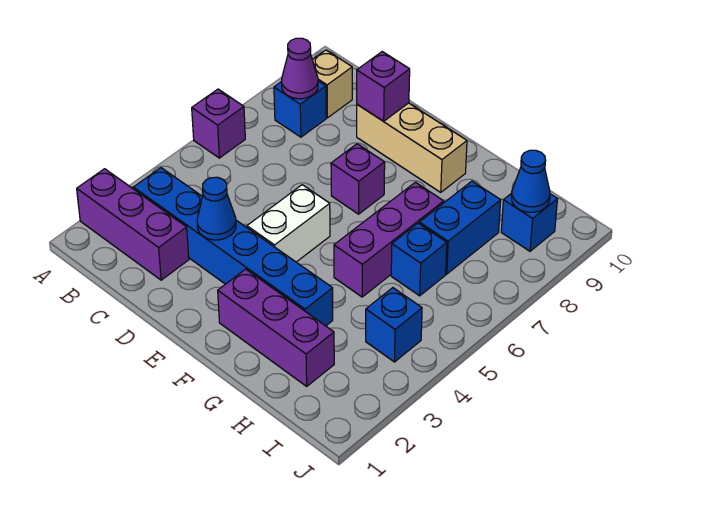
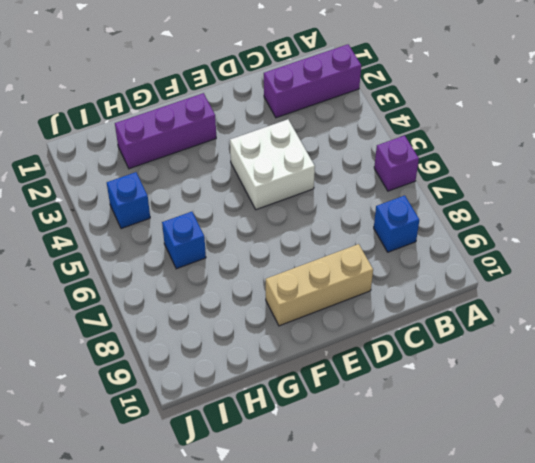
white 2x2 brick [230,119,315,210] -> white 1x2 brick [247,185,330,262]
none -> blue 1x6 brick [133,168,333,326]
none -> tan 1x1 brick [312,50,352,118]
none -> purple 1x1 brick [331,144,385,214]

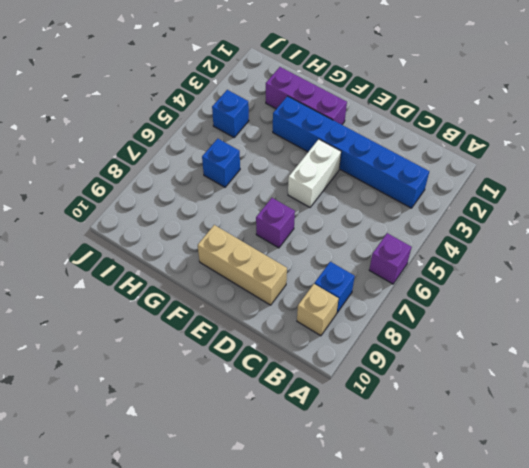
none -> purple 1x3 brick [77,169,189,280]
none -> purple 1x3 brick [334,182,444,297]
none -> blue 1x2 brick [419,181,501,274]

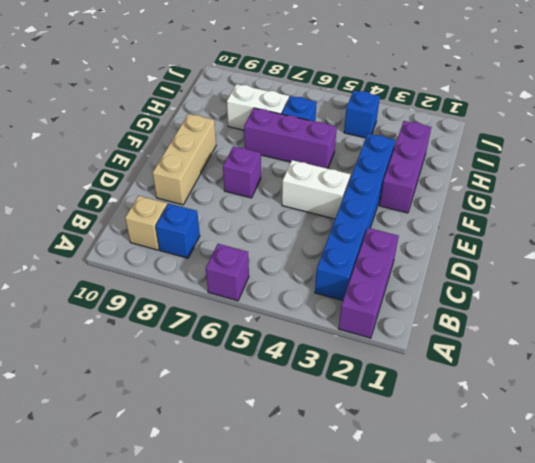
white 1x2 brick [227,84,289,130] -> blue 1x2 brick [419,181,501,274]
none -> blue 1x1 brick [501,193,557,251]
none -> purple 1x1 cone [282,38,318,99]
none -> blue 1x1 cone [197,177,236,240]

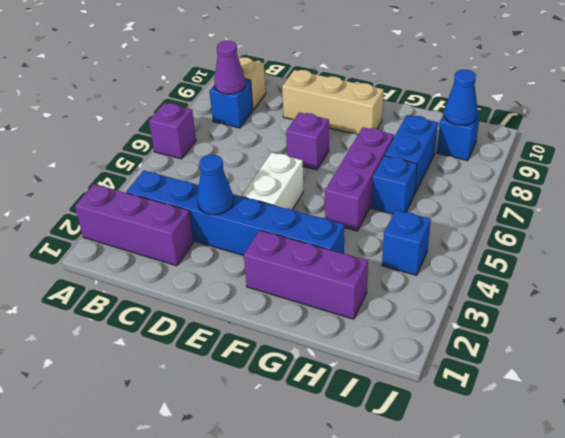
none -> purple 1x1 brick [357,52,410,121]

